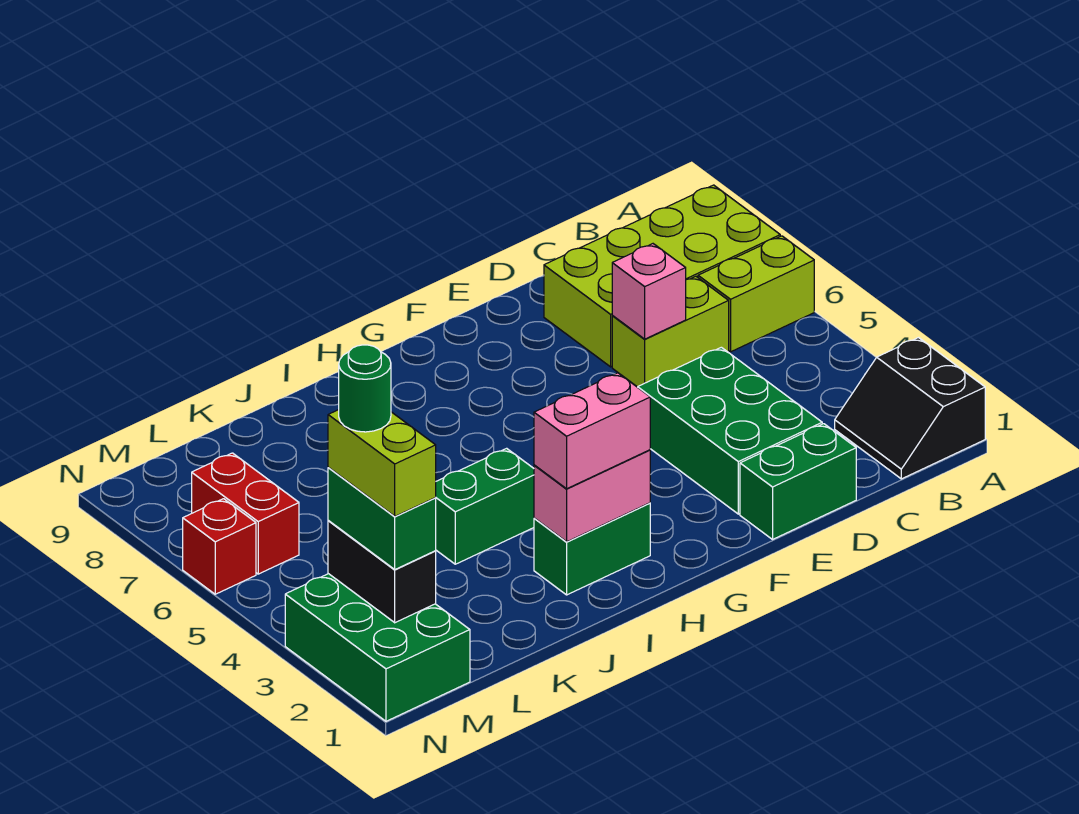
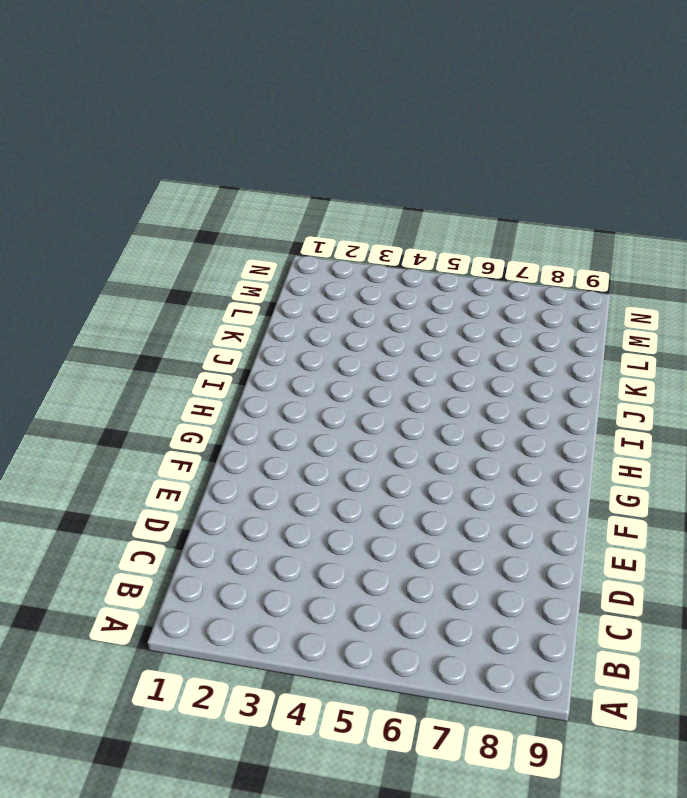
none -> black 2x2 slope [835,338,985,479]
none -> lime 1x2 brick [698,236,814,352]
none -> lime 2x4 brick [544,185,780,367]

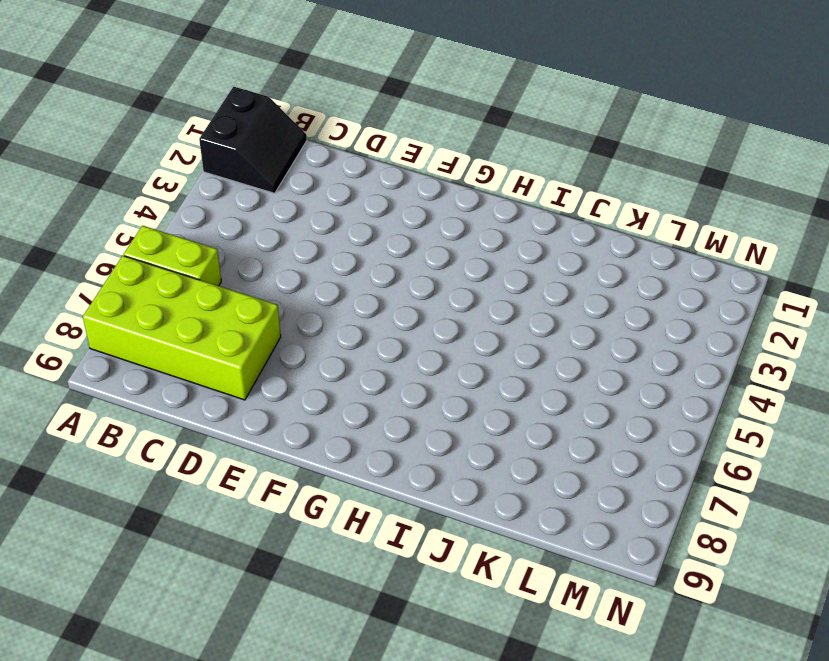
none -> lime 1x2 brick [612,276,729,387]
none -> green 1x2 brick [740,424,856,539]
none -> green 2x3 brick [638,347,822,514]

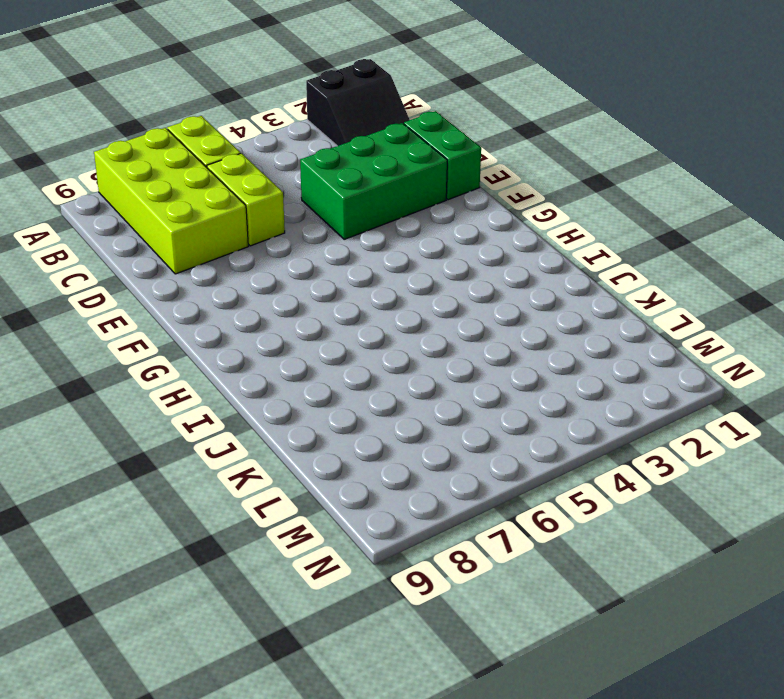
none -> green 1x2 brick [534,503,650,595]
none -> green 1x2 brick [436,448,534,564]
none -> green 2x3 brick [285,574,470,721]

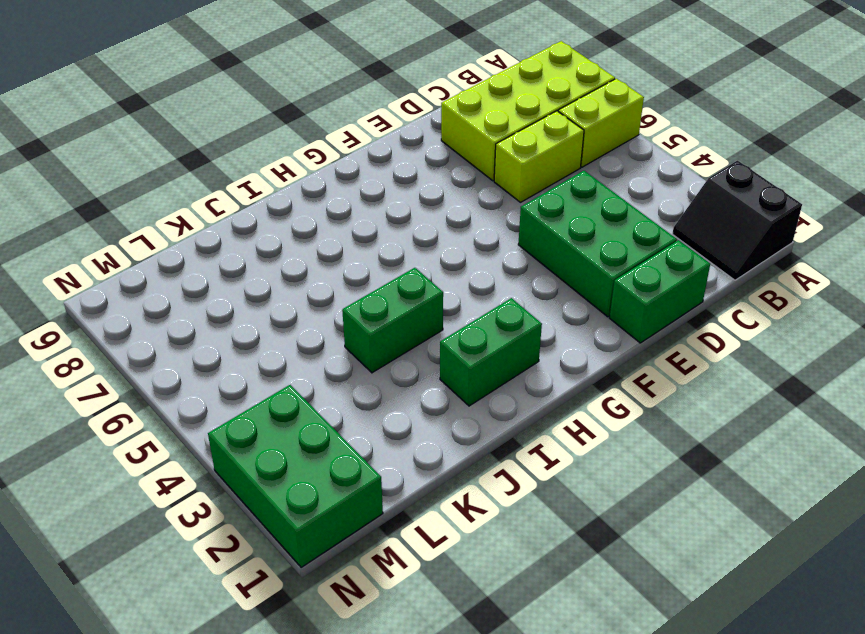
none -> red 1x2 brick [192,453,299,574]
none -> red 1x1 brick [183,499,256,594]
none -> pink 1x1 brick [612,244,686,339]

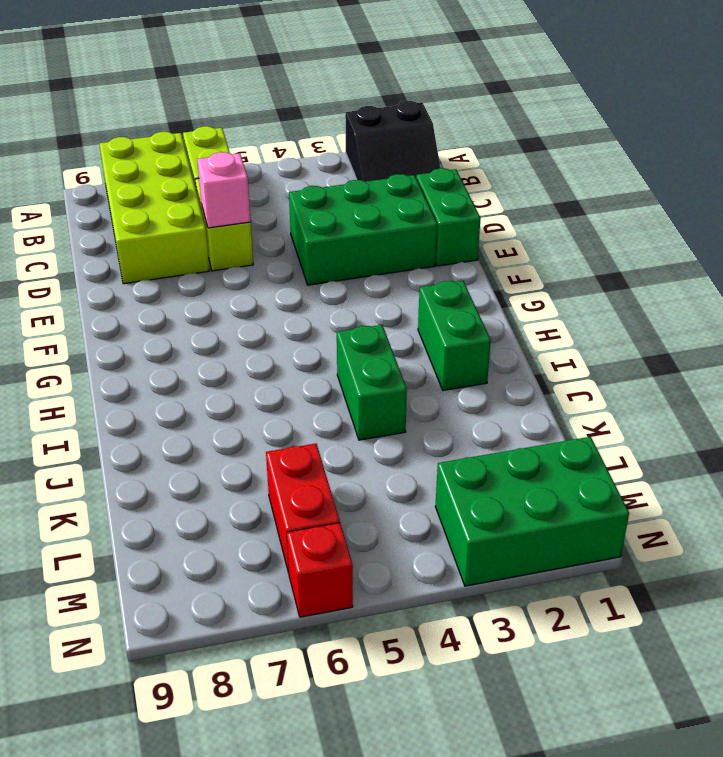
red 1x2 brick [266,444,340,573] -> red 1x2 brick turned to [192,453,299,574]
none -> pink 1x2 brick [534,450,650,542]
none -> black 1x2 brick [328,521,436,623]
none -> pink 1x2 brick [534,373,650,489]

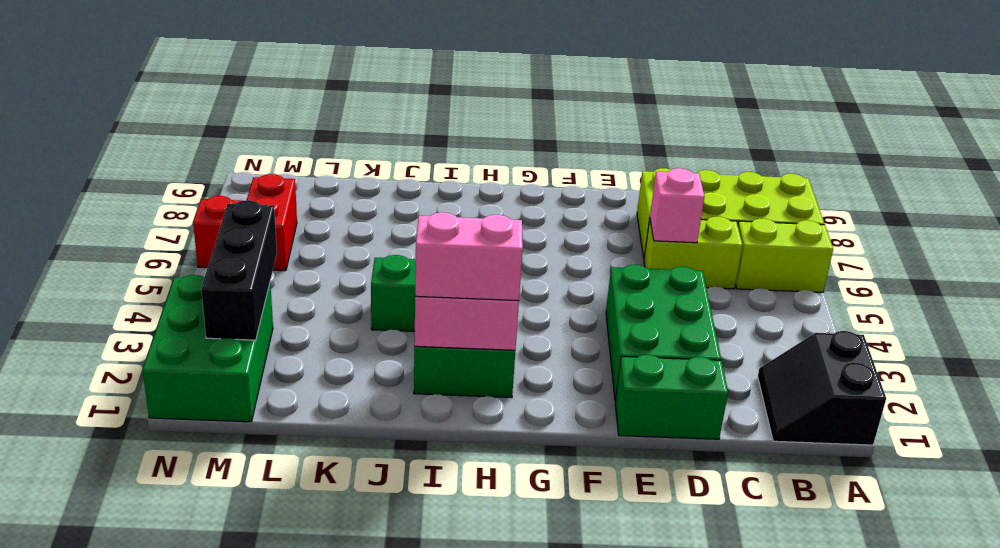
black 1x3 brick [201,200,277,340] -> black 1x2 brick [328,521,436,623]
none -> green 1x2 brick [328,467,436,569]
none -> lime 1x2 brick [328,410,436,516]
none -> green 1x1 round brick [339,345,391,432]

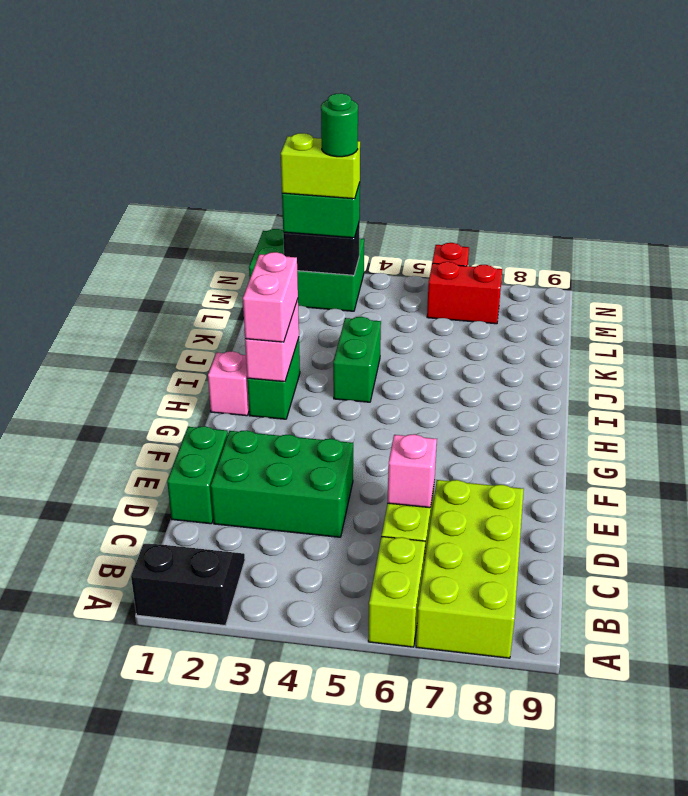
pink 1x1 brick [208,351,249,416] -> none

